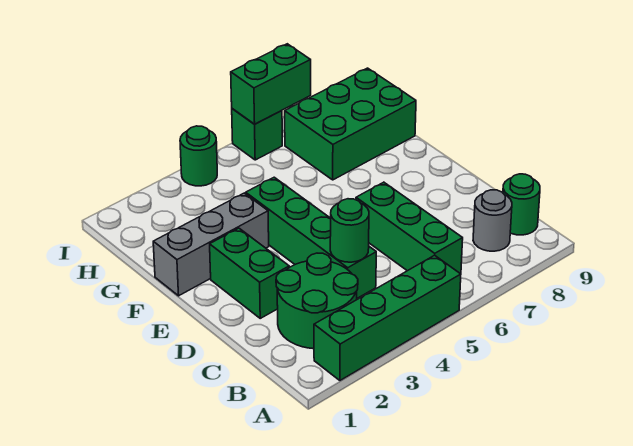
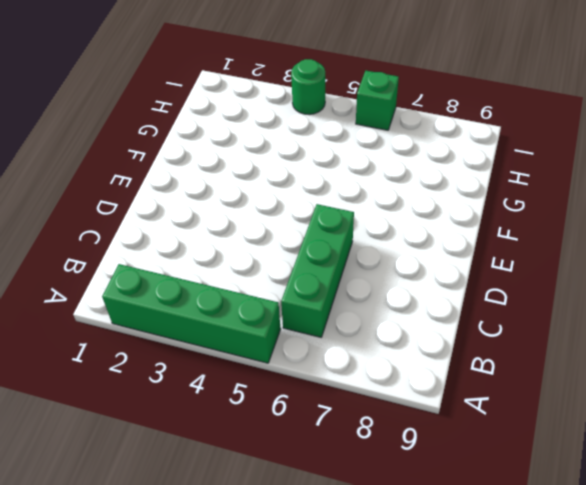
none -> green 2x2 round brick [276,253,358,349]
none -> grey 1x1 round brick [473,190,512,251]
none -> green 1x1 round brick [503,174,540,235]

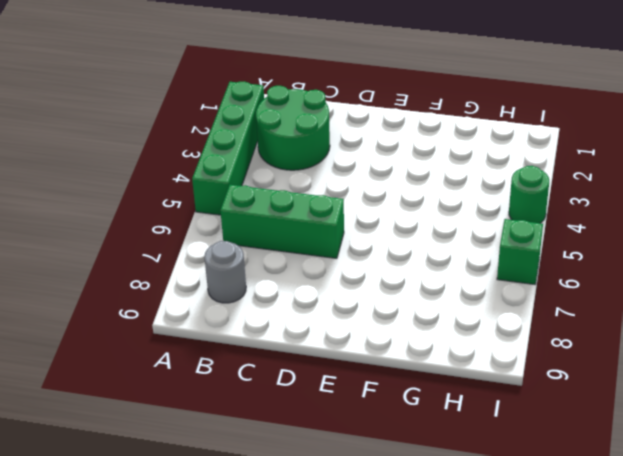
none -> green 1x1 round brick [503,174,540,235]
none -> green 1x4 brick [246,177,376,298]
none -> green 1x2 brick [210,228,289,318]

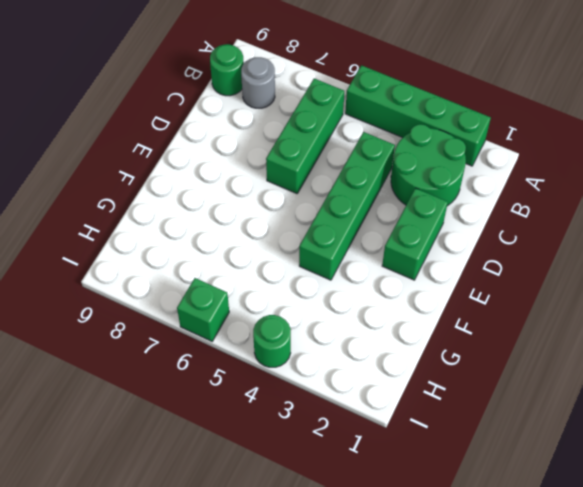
none -> grey 1x3 brick [153,193,269,296]
none -> green 2x3 brick [285,68,416,180]
none -> green 1x1 round brick [330,199,369,262]

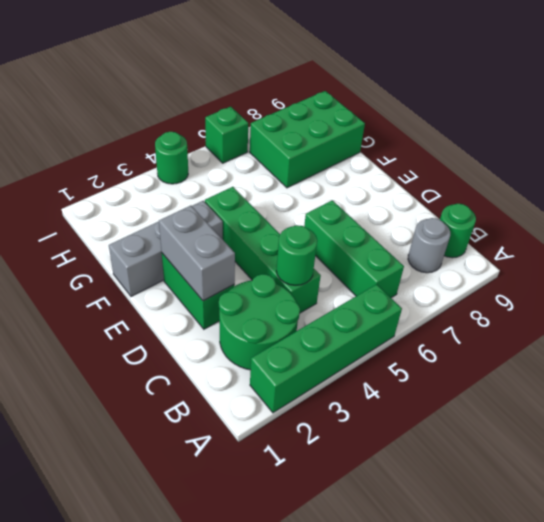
grey 1x2 brick [159,206,235,301] -> none
none -> green 1x2 brick [231,44,311,124]

